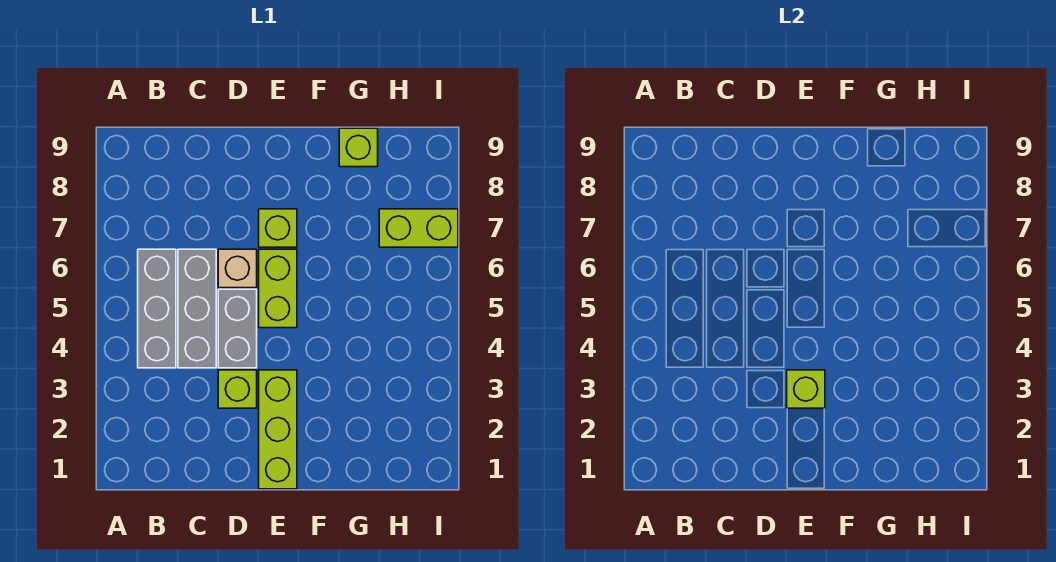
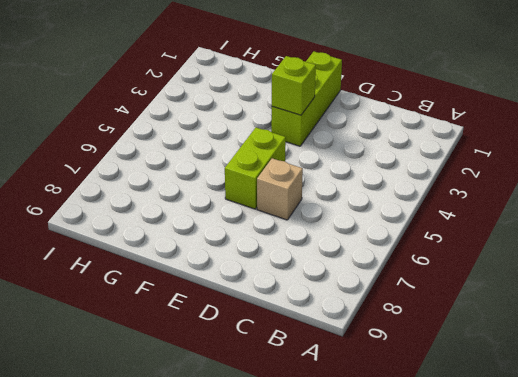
none -> grey 1x3 brick [138,249,176,368]
none -> grey 1x3 brick [178,249,216,368]

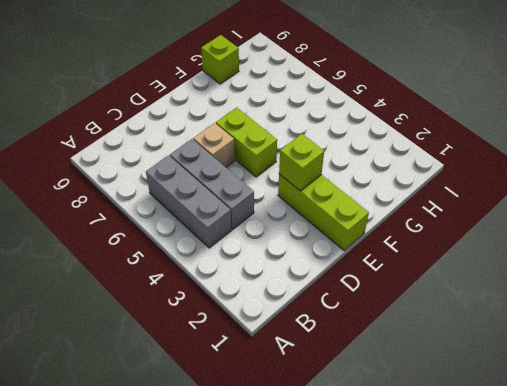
none -> lime 1x1 brick [218,370,257,408]
none -> grey 1x2 brick [218,289,257,368]

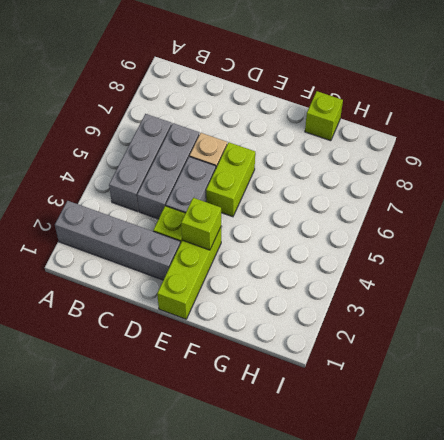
grey 1x4 brick [55,201,180,280] -> none
none -> lime 1x1 brick [259,209,297,247]
none -> lime 1x2 brick [379,209,458,247]

